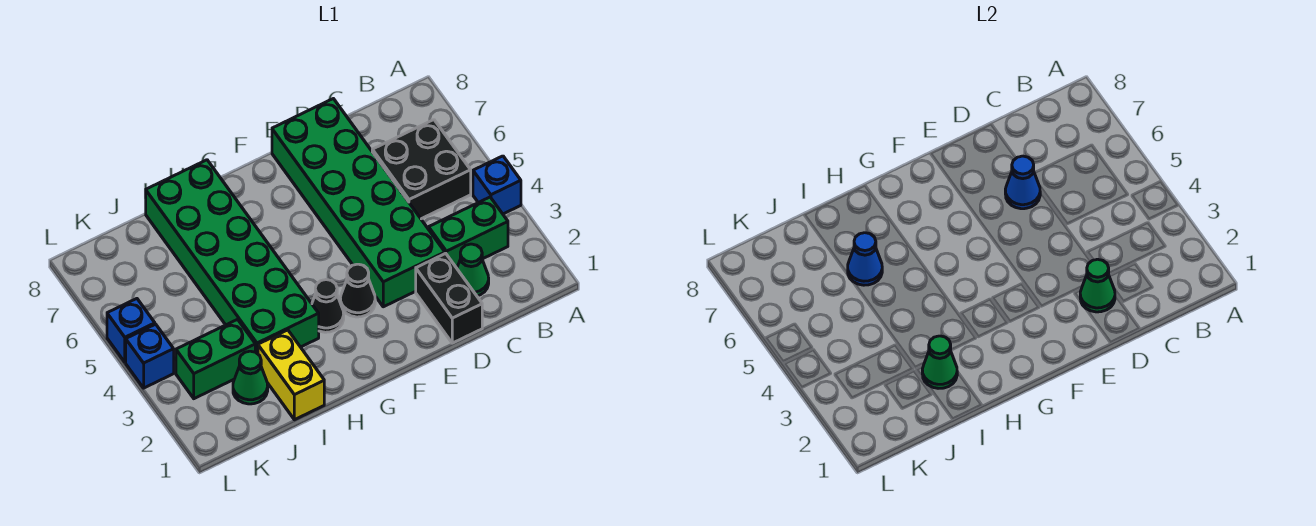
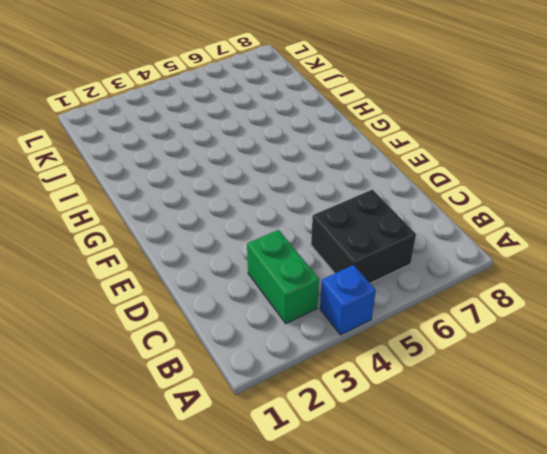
none -> green 1x1 cone [457,244,489,296]
none -> black 1x2 brick [416,253,482,343]
none -> green 2x6 brick [272,99,445,307]

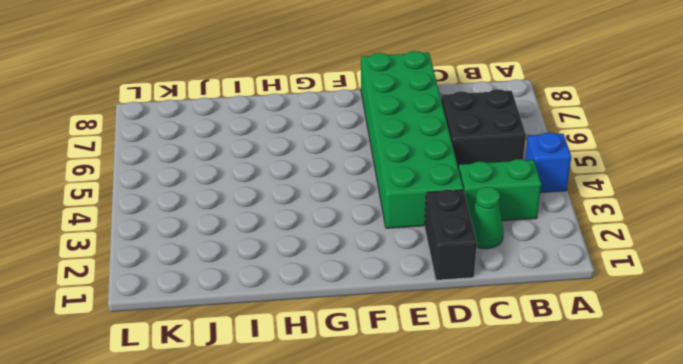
none -> black 1x1 cone [340,264,375,317]
none -> black 1x1 cone [312,280,344,332]
none -> green 2x6 brick [146,160,319,354]

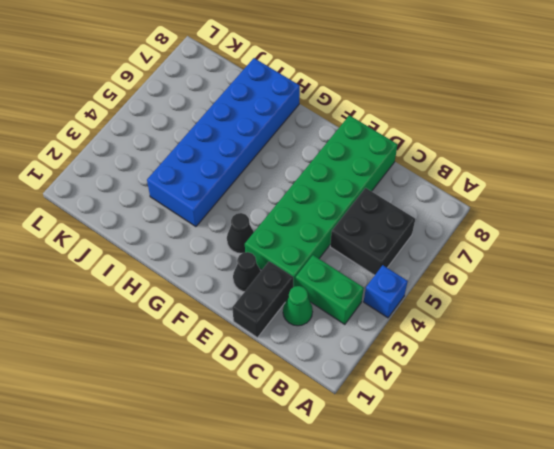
black 1x1 cone [233,252,261,292] -> black 1x1 cone moved to [312,280,344,332]
blue 2x6 brick [147,58,300,227] -> green 2x6 brick [146,160,319,354]
none -> yellow 1x2 brick [258,330,324,420]
none -> green 1x1 cone [233,351,268,404]
none -> green 1x2 brick [176,320,255,399]

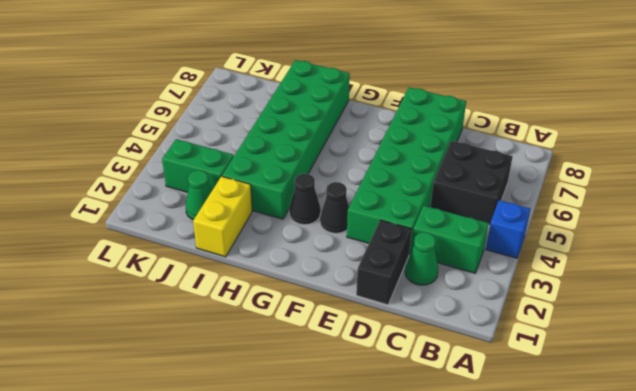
none -> blue 1x1 brick [126,324,174,388]
none -> blue 1x1 brick [107,299,155,362]
none -> green 1x1 cone [1080,259,1115,312]

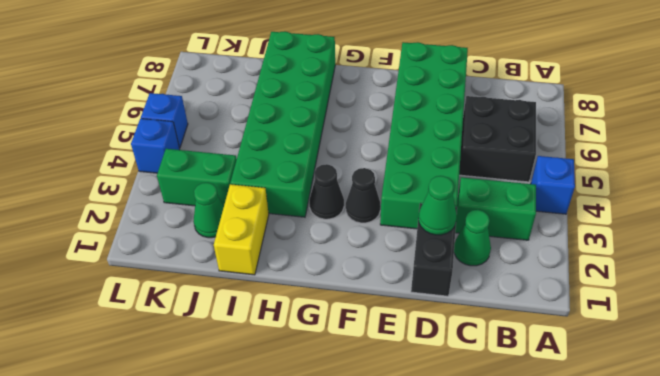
none -> blue 1x1 cone [1005,156,1040,209]
none -> green 1x1 cone [922,336,957,388]
none -> blue 1x1 cone [848,233,882,285]

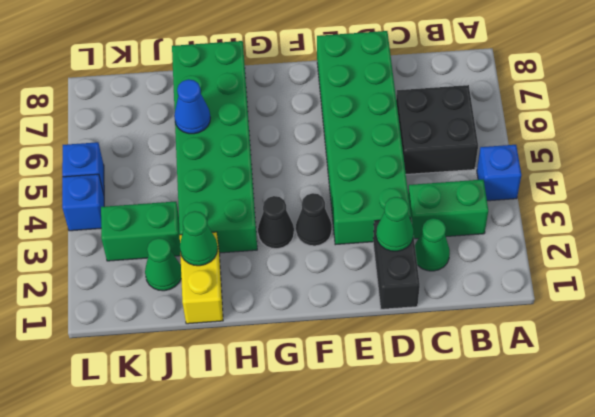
none -> blue 1x1 cone [1005,156,1040,209]

